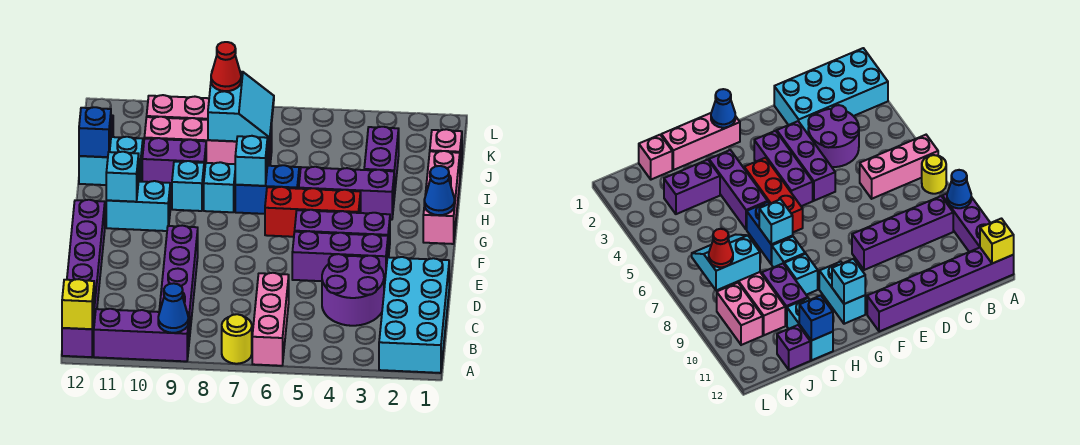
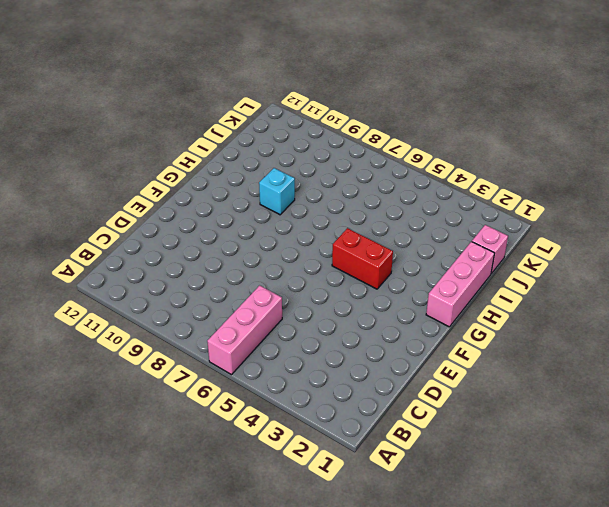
red 1x2 brick [332,228,393,289] -> red 1x3 brick [265,187,361,237]
none -> cyan 2x4 brick [379,257,449,373]
none -> yellow 1x1 round brick [222,314,252,364]
none -> purple 1x3 brick [94,309,189,361]
none -> purple 1x6 brick [62,200,105,357]

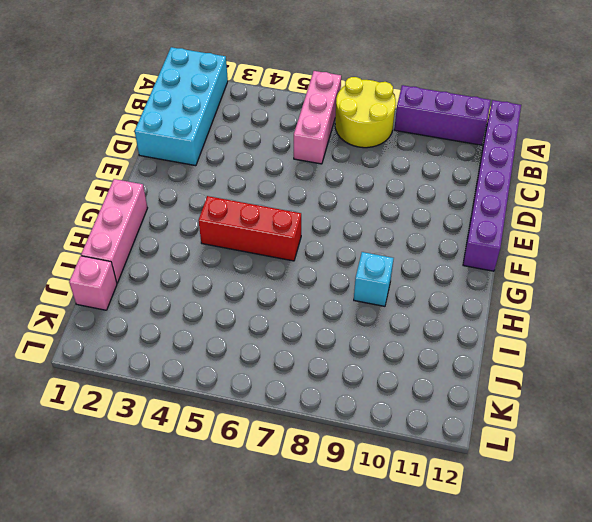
yellow 2x2 round brick [335,77,396,148] -> yellow 1x1 round brick [222,314,252,364]
none -> purple 1x4 brick [159,225,198,340]
none -> purple 2x2 round brick [322,254,384,326]
none -> purple 1x3 brick [292,231,388,284]
none -> purple 1x3 brick [295,210,390,257]

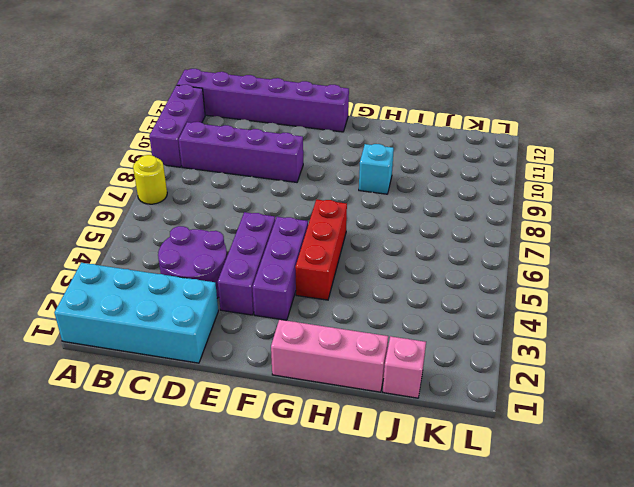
none -> pink 1x3 brick [252,273,289,366]
none -> cyan 1x2 brick [106,181,170,231]
none -> purple 1x3 brick [299,167,394,220]
none -> blue 1x2 brick [235,165,299,214]

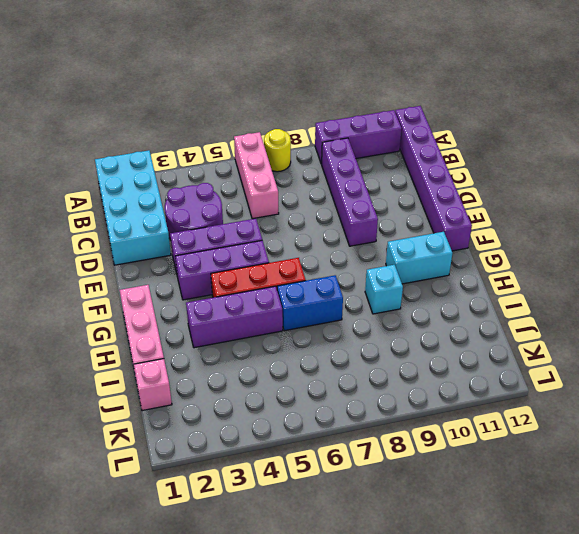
none -> cyan 1x1 brick [204,162,235,212]
none -> purple 1x2 brick [364,127,399,197]
none -> purple 1x2 brick [142,138,206,188]
none -> cyan 1x2 brick [79,137,143,185]

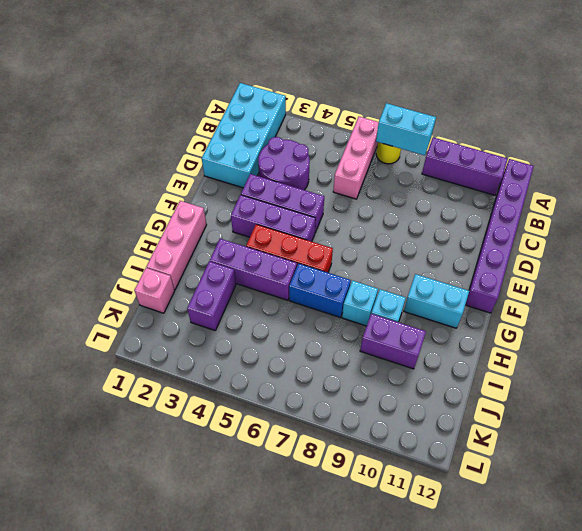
cyan 1x2 brick [376,103,436,155] -> cyan 1x2 brick moved to [79,137,143,185]
none -> purple 1x4 brick [159,225,198,340]
none -> pink 1x4 brick [144,117,272,166]
none -> purple 1x1 brick [777,325,810,370]
none -> pink 1x2 brick [147,95,209,120]

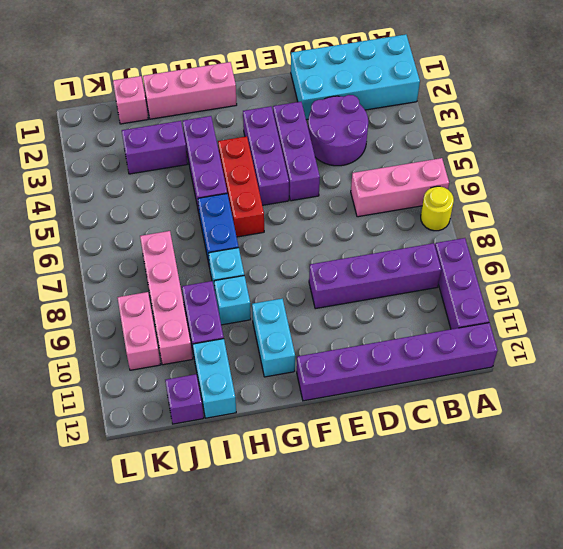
none -> blue 1x1 cone [158,283,188,333]
none -> yellow 1x1 brick [62,279,94,329]
none -> blue 1x1 cone [424,166,455,215]
none -> cyan 1x1 brick [106,152,139,202]

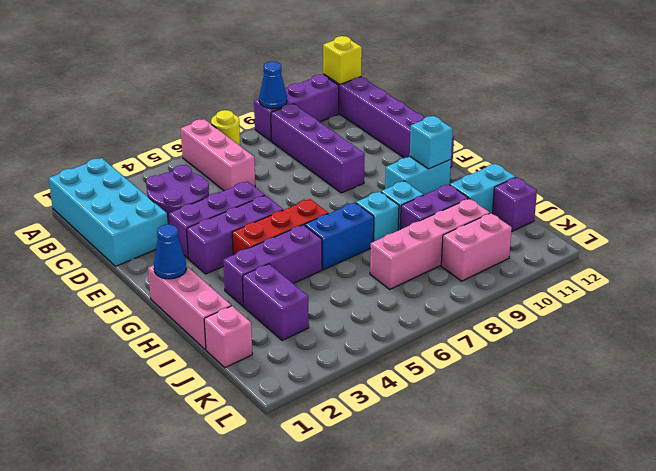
none -> cyan 1x1 brick [235,136,268,186]
none -> blue 1x1 brick [79,107,111,157]
none -> cyan 2x2 slope [208,72,274,143]
none -> red 1x1 cone [211,42,241,91]

